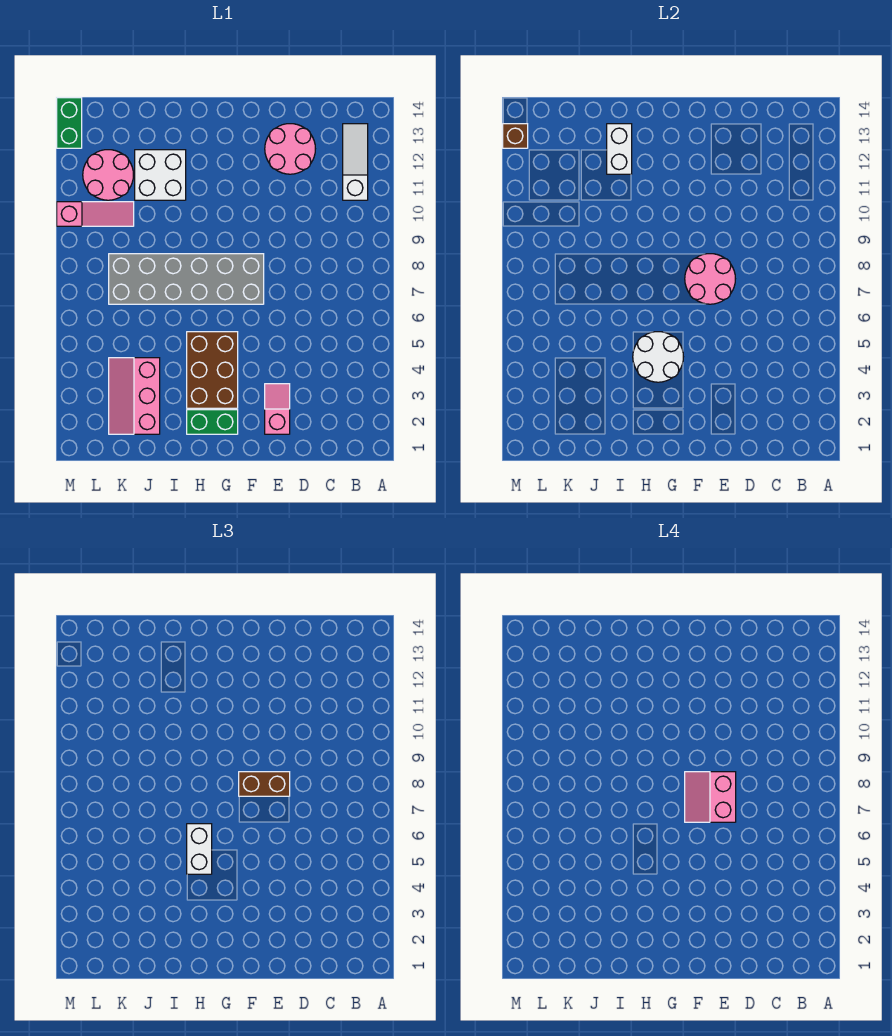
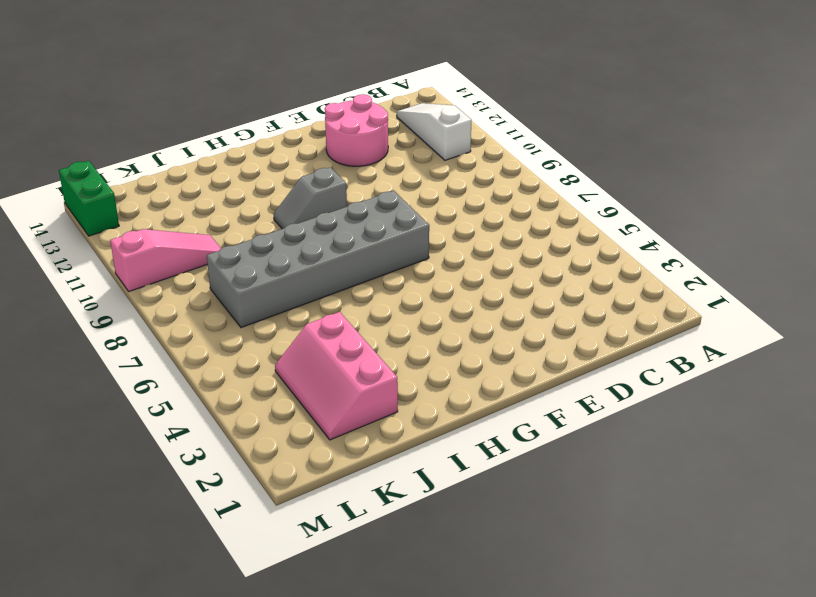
grey 1x2 slope [274,167,347,229] -> none
none -> pink 1x2 slope [265,384,290,434]
none -> green 1x2 brick [187,410,238,434]
none -> brown 2x3 brick [187,332,238,408]

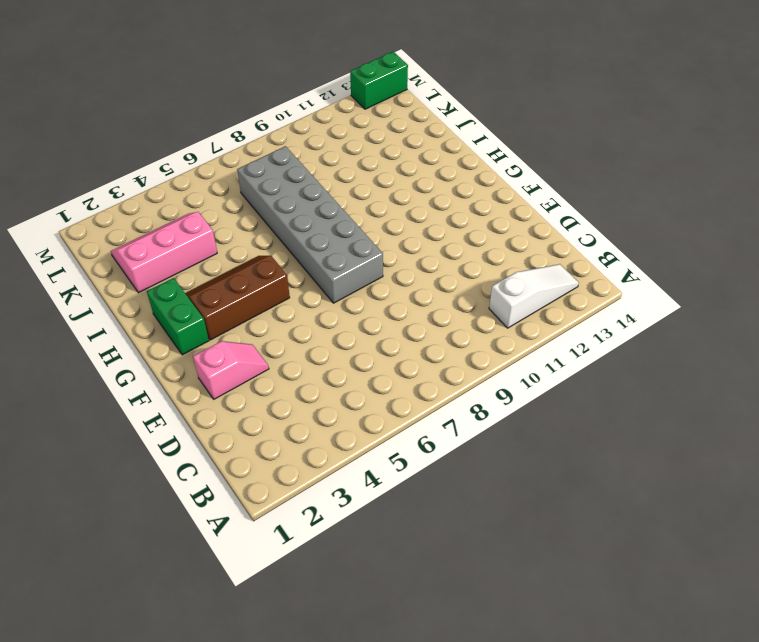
brown 2x3 slope [185,256,290,340] -> brown 2x3 brick [187,332,238,408]
none -> pink 2x2 round brick [265,124,315,174]
none -> white 2x2 brick [135,150,186,200]
none -> pink 1x3 slope [57,202,134,226]

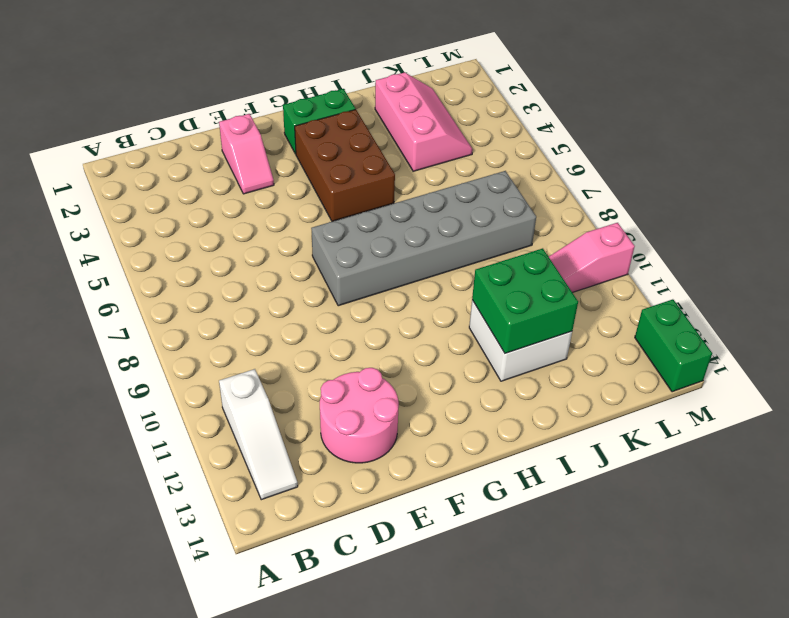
green 2x2 brick [472,248,578,353] -> white 1x2 brick [607,124,632,174]
none -> pink 2x2 round brick [83,150,133,200]
none -> pink 2x2 round brick [685,254,735,304]
none -> white 2x2 round brick [633,332,683,382]

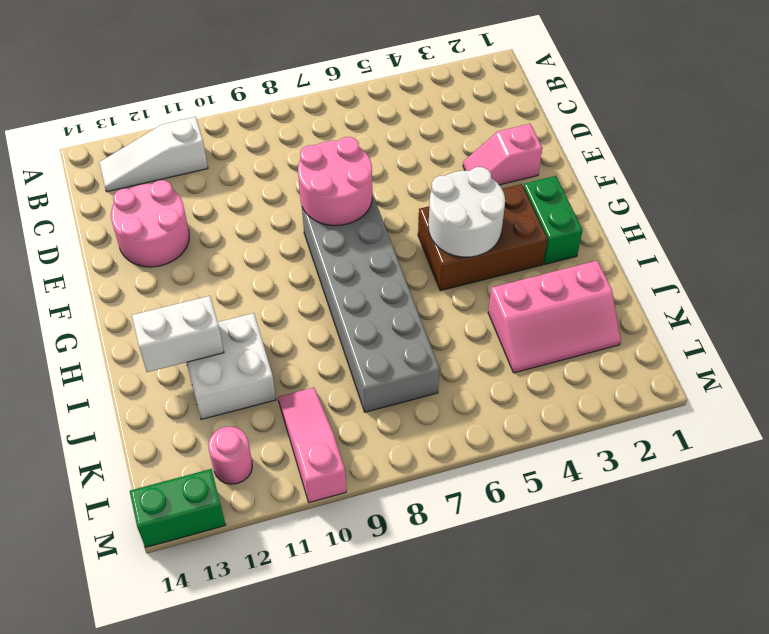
pink 1x1 round brick [208,427,252,484] -> pink 2x2 round brick [83,150,133,200]
none -> brown 1x1 brick [503,124,528,148]
none -> brown 1x2 brick [239,772,290,796]
none -> white 1x2 brick [187,824,212,874]

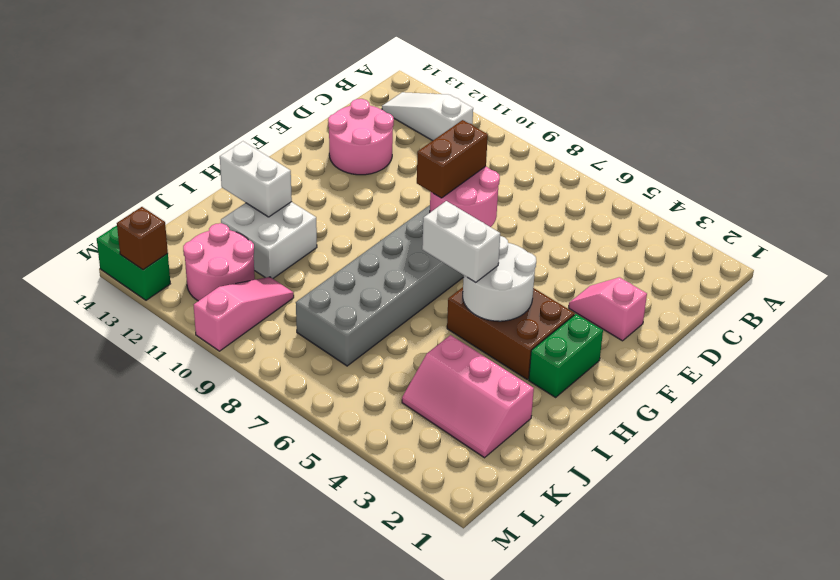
none -> pink 2x2 slope [685,772,736,822]

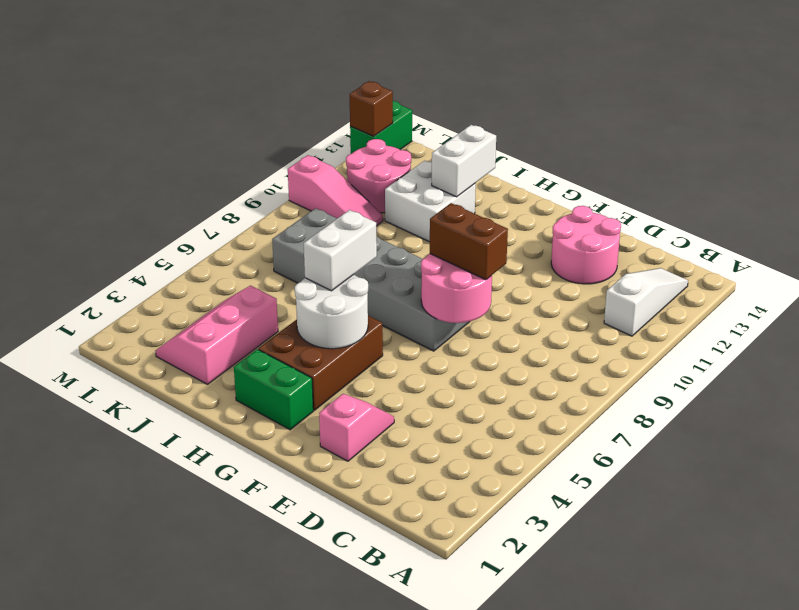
none -> pink 2x2 slope [685,772,736,822]

